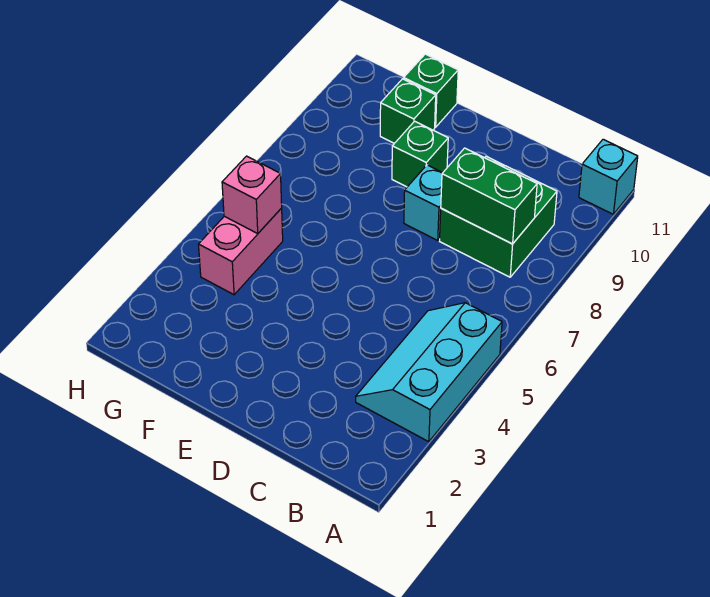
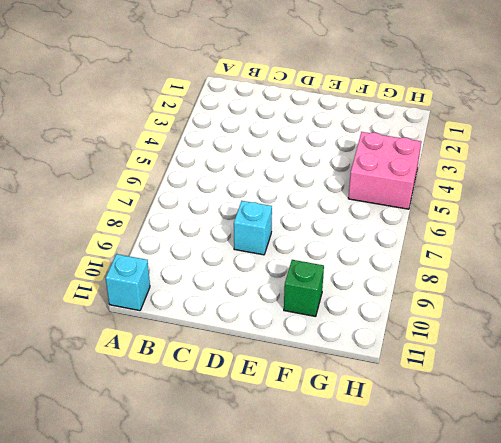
pink 2x2 brick [348,132,421,209] -> pink 1x2 brick [199,208,283,295]
none -> cyan 2x3 slope [356,303,502,442]
none -> green 2x2 brick [440,157,557,277]

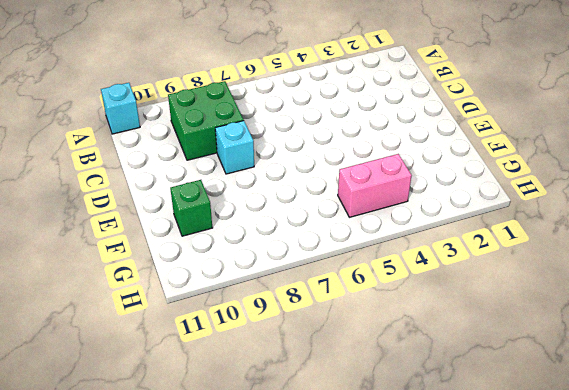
none -> cyan 2x3 slope [356,303,502,442]
none -> green 1x1 brick [392,121,448,187]

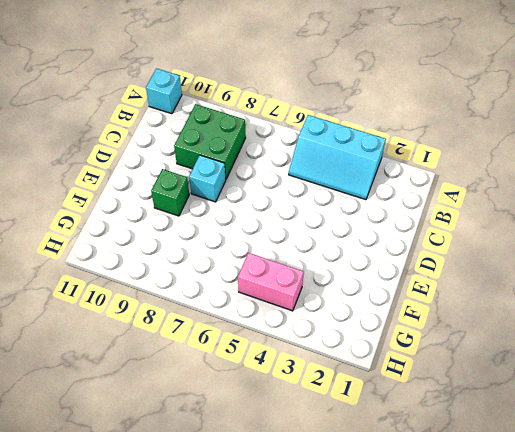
none -> green 1x1 brick [380,79,436,143]
none -> green 1x1 brick [404,54,458,127]

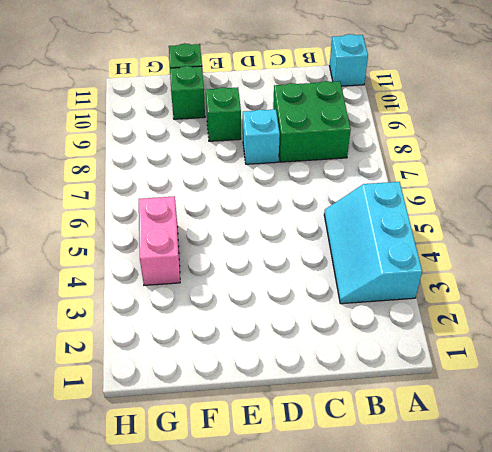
none -> green 1x2 brick [441,148,537,244]
none -> pink 1x1 brick [222,156,282,233]

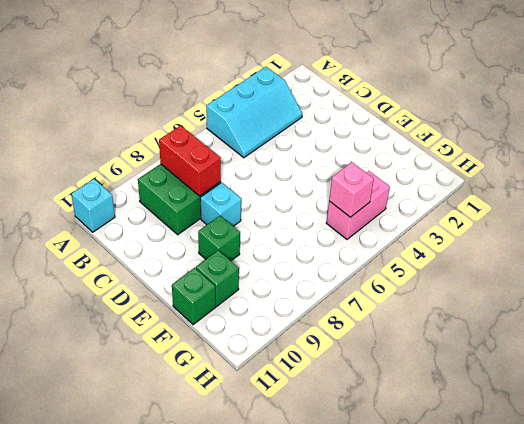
red 1x2 brick [159,125,221,196] -> green 1x2 brick [441,148,537,244]

